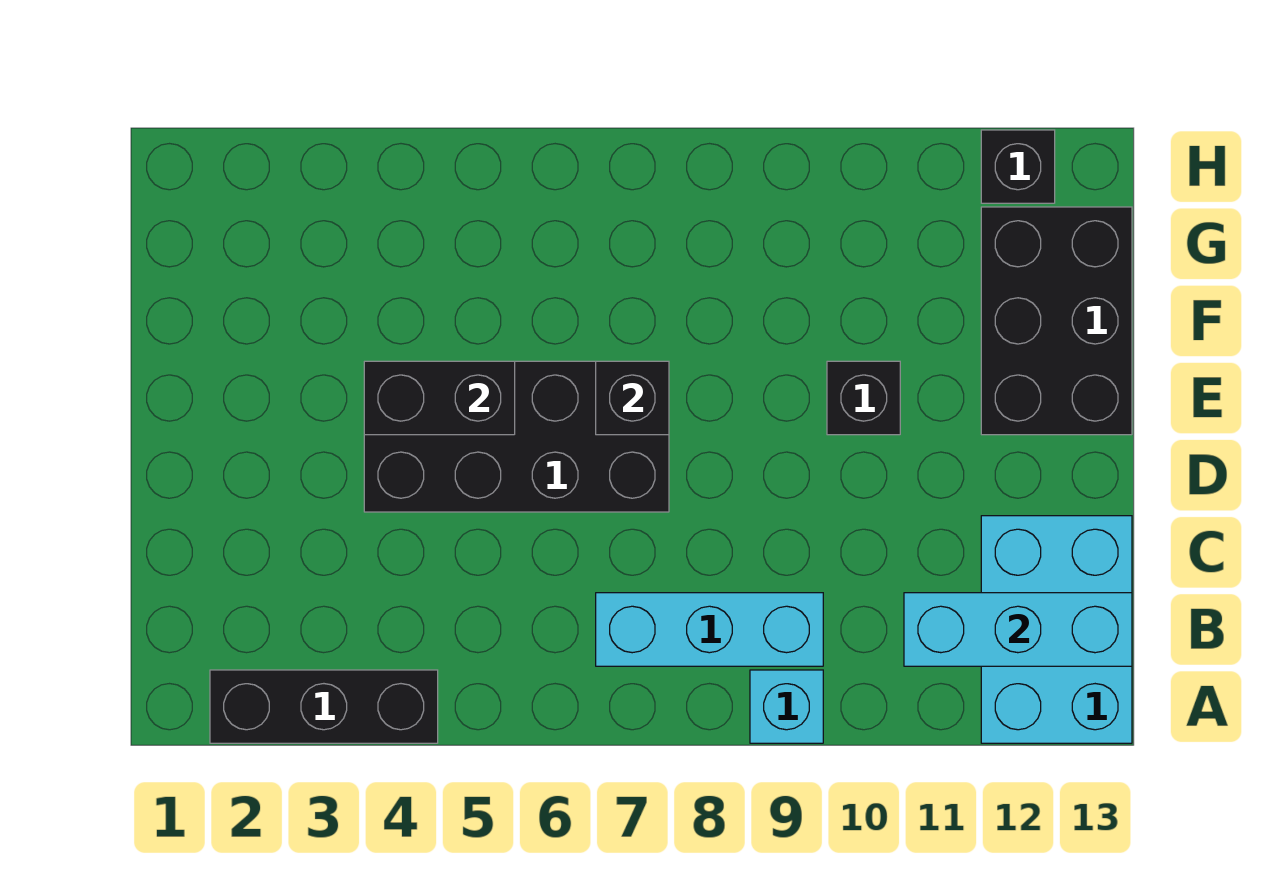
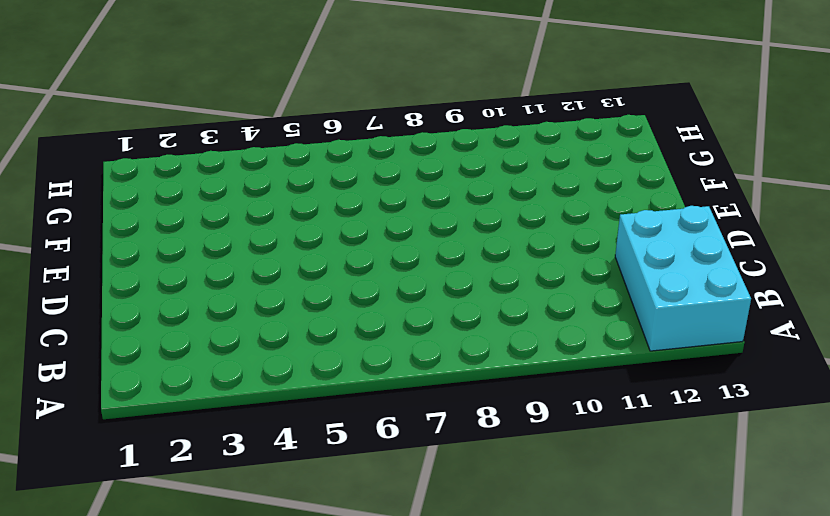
none -> black 1x3 brick [210,670,438,743]
none -> cyan 1x1 brick [750,670,823,743]

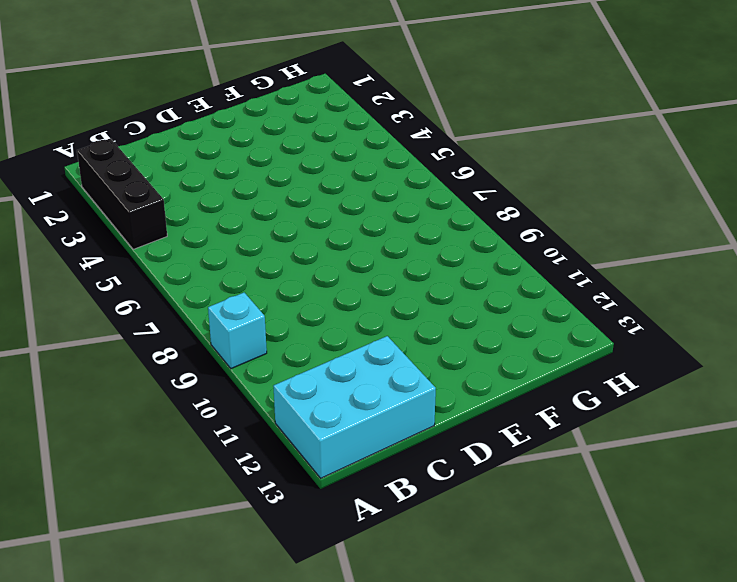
none -> cyan 1x3 brick [596,593,823,666]
none -> black 2x4 brick [364,361,669,512]

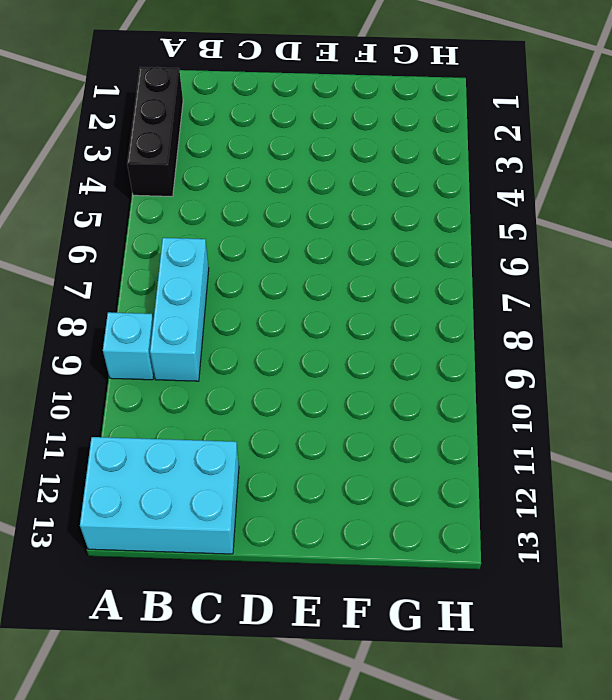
none -> black 2x4 brick [364,361,669,512]
none -> black 1x1 brick [827,361,900,435]

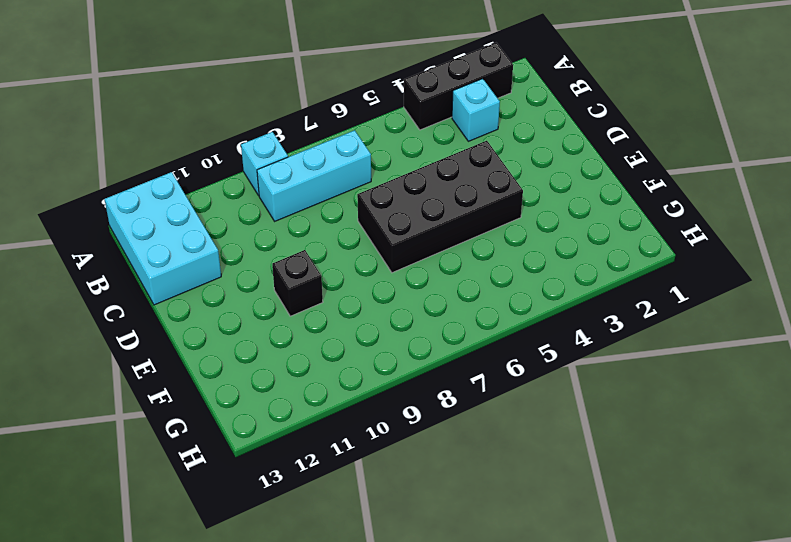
cyan 1x1 brick [452,79,500,141] -> none
none -> black 2x3 brick [981,207,1132,435]
none -> black 1x1 brick [981,130,1055,203]

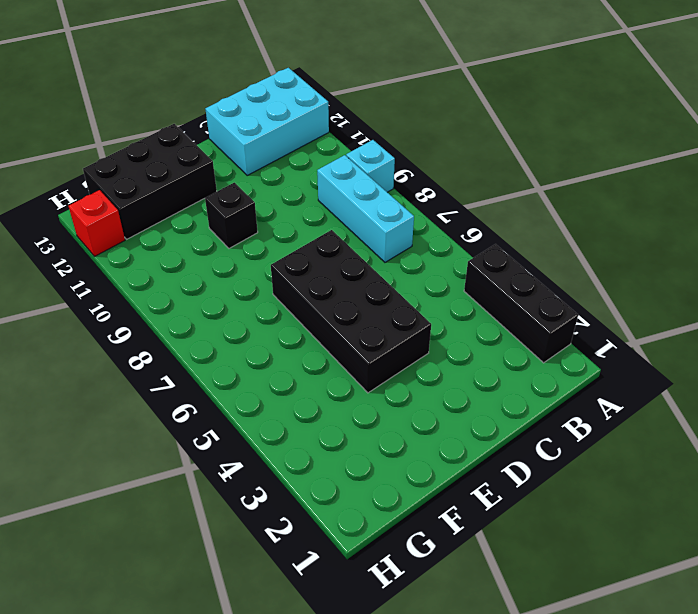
red 1x1 brick [69,190,125,256] -> black 1x1 brick [981,130,1055,203]
none -> cyan 1x3 brick [904,593,1132,666]
none -> black 1x2 brick [364,361,515,435]

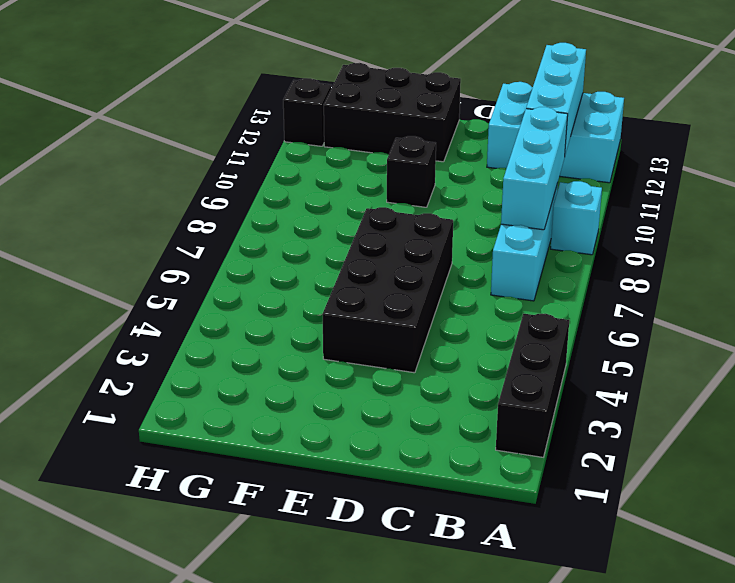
cyan 1x3 brick [501,107,568,230] -> none
none -> black 1x2 brick [364,361,515,435]
none -> black 1x1 brick [596,361,669,435]

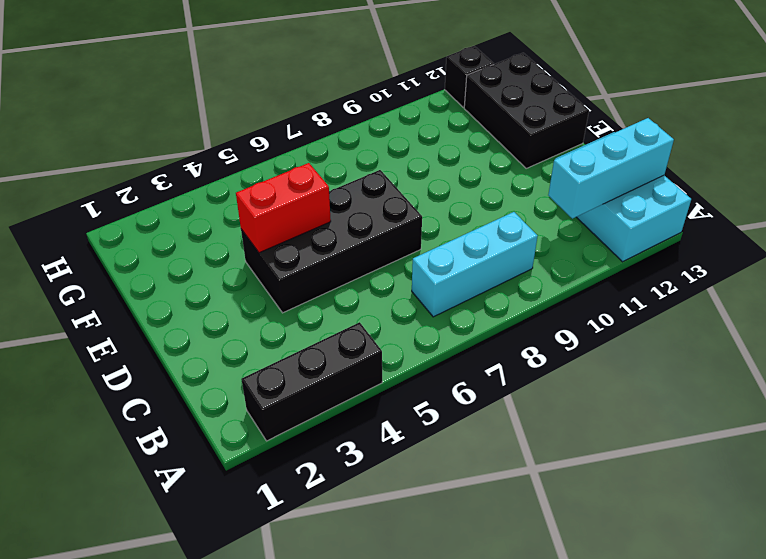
red 1x2 brick [236,163,331,253] -> black 1x2 brick [364,361,515,435]
none -> cyan 1x1 brick [750,670,823,743]
none -> black 1x1 brick [827,361,900,435]

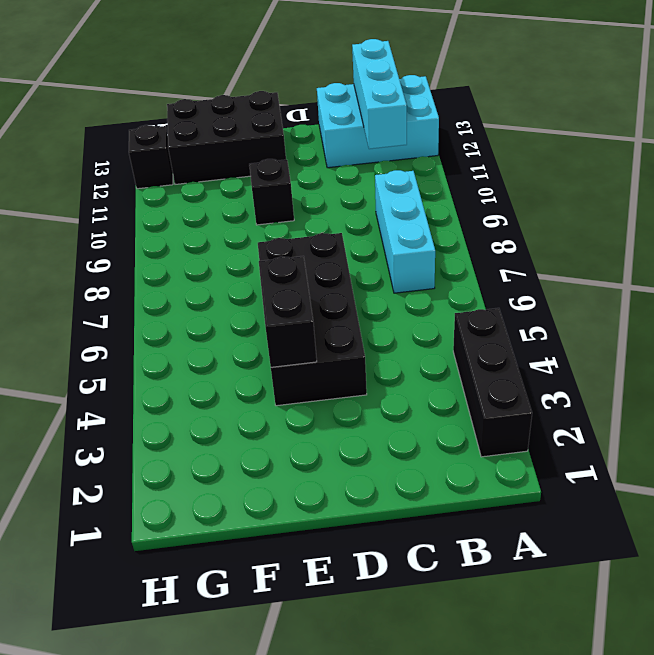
none -> cyan 1x1 brick [750,670,823,743]
none -> black 1x1 brick [596,361,669,435]

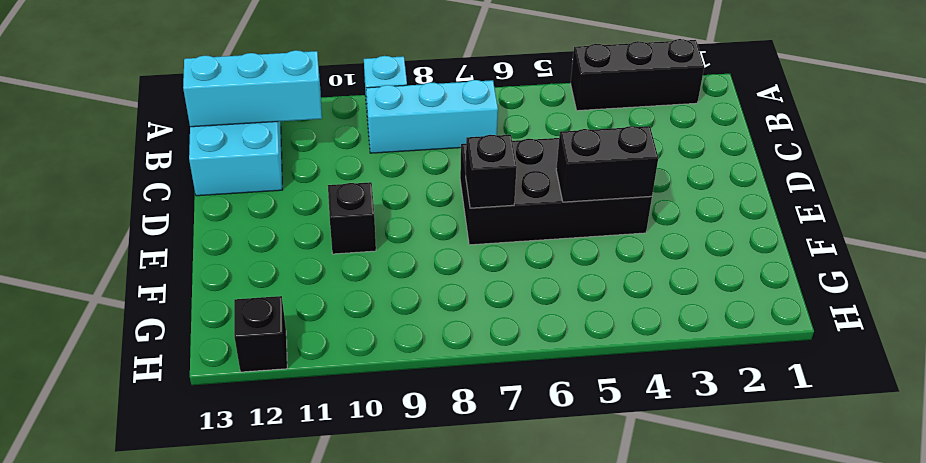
none -> black 2x3 brick [981,207,1132,435]

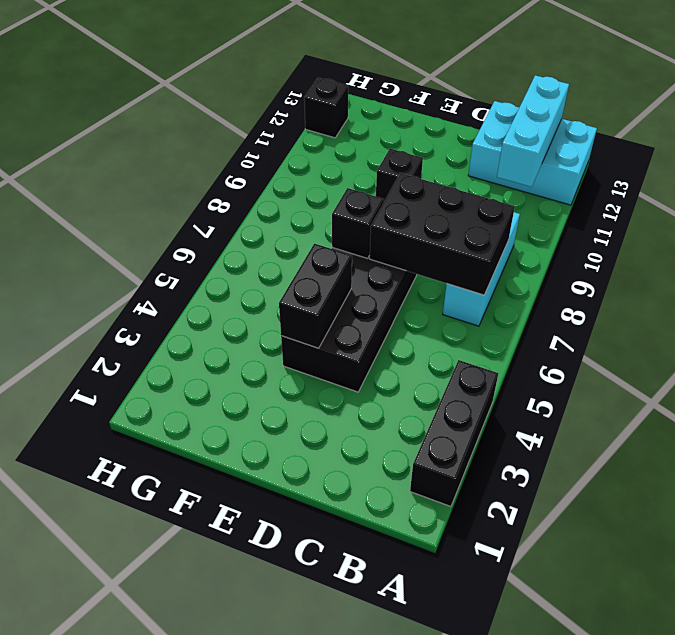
black 2x3 brick [370,173,515,295] -> black 2x3 brick moved to [981,207,1132,435]
none -> cyan 1x1 brick [750,670,823,743]

